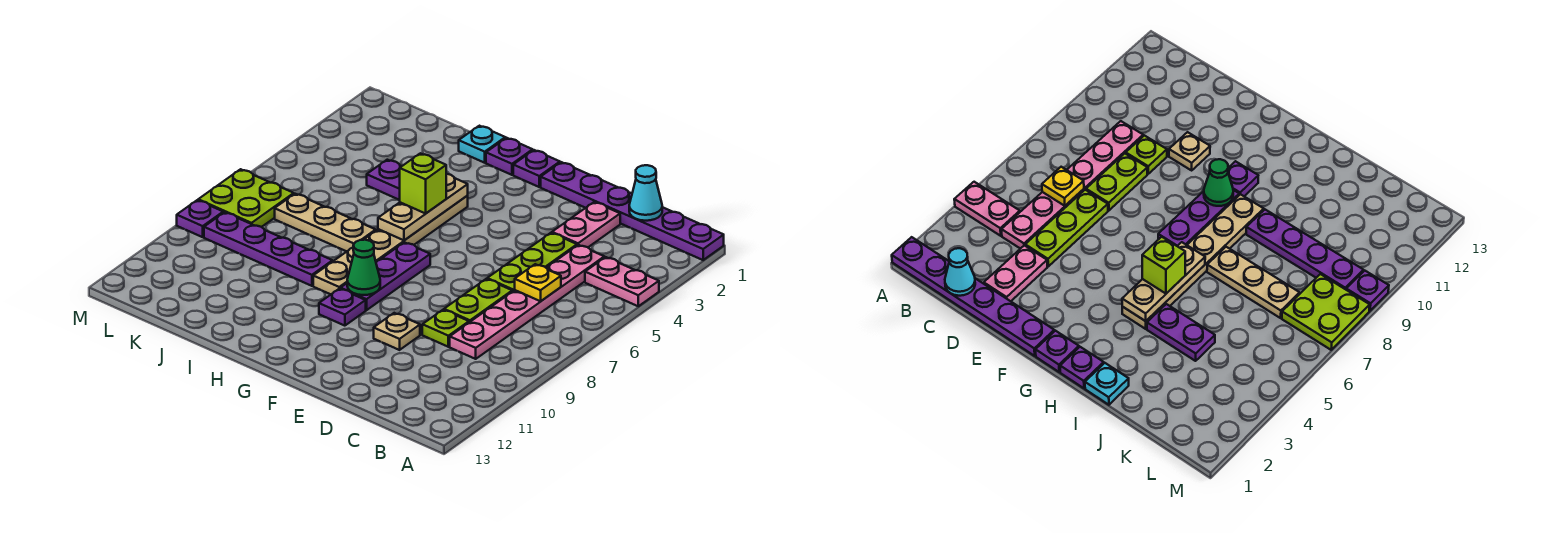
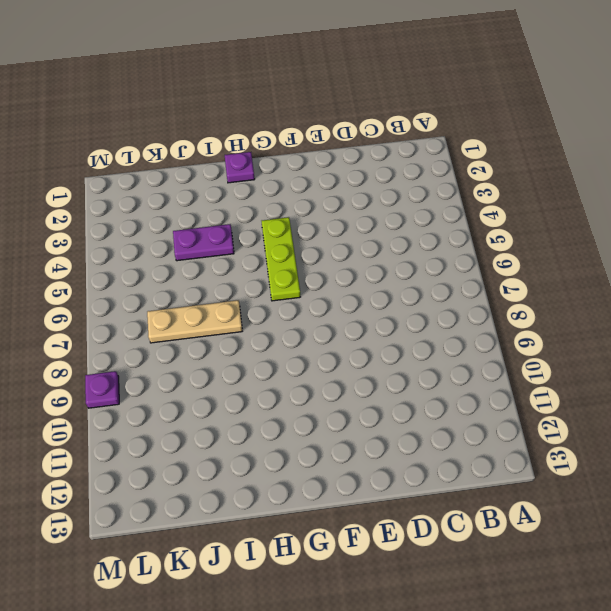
lime 1x3 plate [262,217,300,301] -> lime 1x3 plate moved to [487,233,577,292]
none -> purple 1x6 plate [541,162,724,260]
none -> pink 1x2 plate [585,257,659,306]
none -> pink 1x6 plate [450,245,604,359]

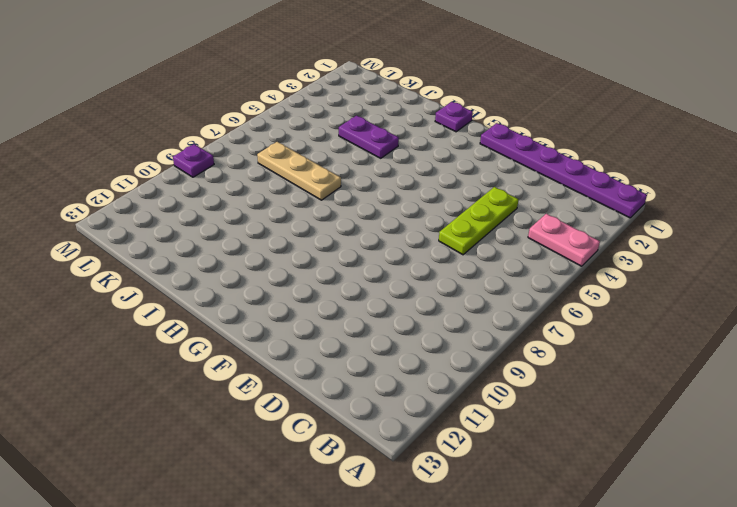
none -> pink 1x6 plate [450,245,604,359]
none -> pink 1x2 plate [552,202,620,247]
none -> lime 1x2 plate [444,279,512,322]

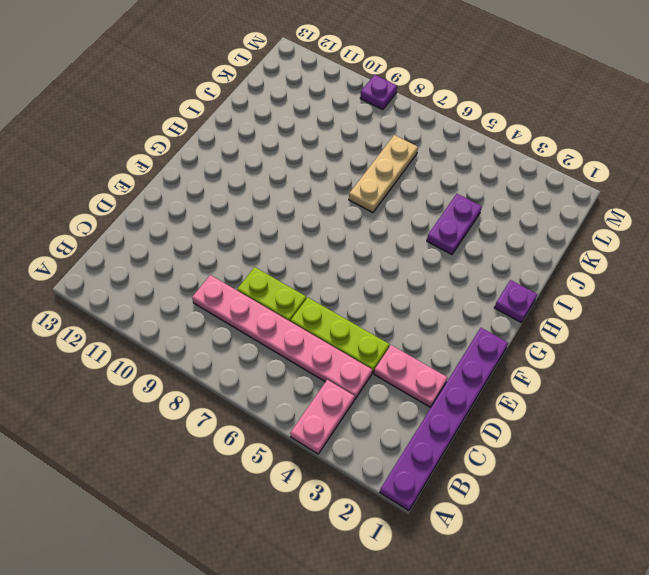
none -> lime 1x1 plate [422,310,469,347]
none -> tan 1x1 plate [374,313,420,350]
none -> purple 1x1 plate [513,150,560,187]

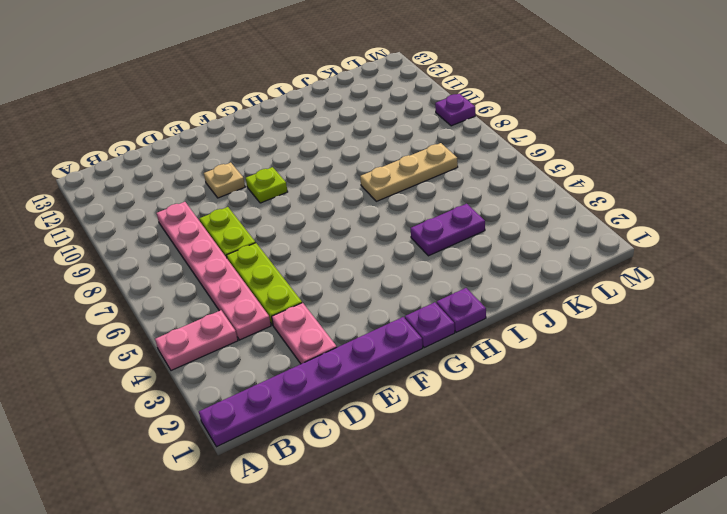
lime 1x1 plate [246,167,288,203] -> lime 1x1 plate moved to [422,310,469,347]
none -> purple 1x3 plate [341,242,430,310]
none -> purple 1x1 plate [319,288,366,326]
none -> tan 1x6 plate [313,196,468,294]

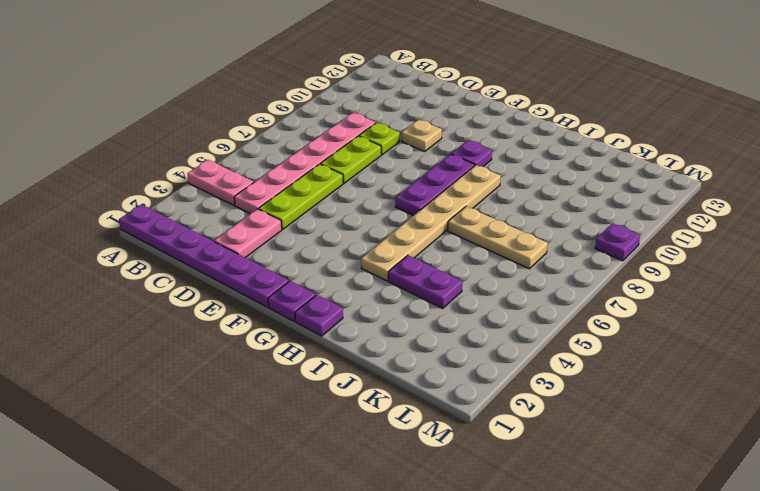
none -> cyan 1x1 plate [459,126,505,163]
none -> purple 1x4 plate [204,212,332,286]
none -> lime 2x2 plate [198,169,294,227]

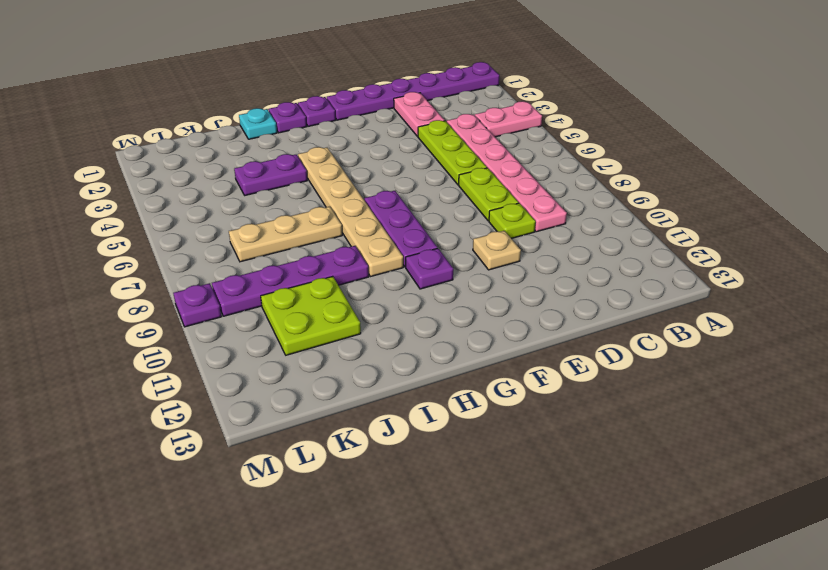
lime 2x2 plate [261,276,361,355] -> lime 2x2 plate moved to [198,169,294,227]
none -> cyan 1x1 cone [629,165,662,221]
none -> yellow 1x1 plate [515,264,561,301]
none -> green 1x1 cone [347,240,380,295]

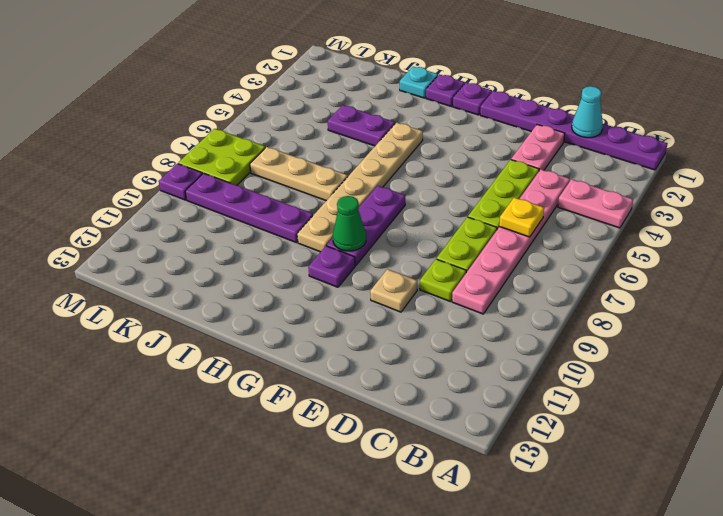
none -> tan 1x3 plate [378,174,468,240]
none -> lime 1x1 brick [400,153,446,213]

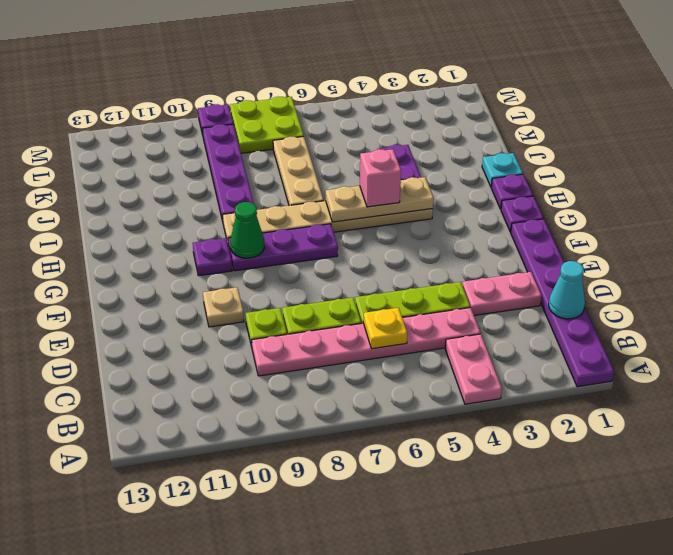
pink 1x1 brick [360,149,401,207] -> lime 1x1 brick [400,153,446,213]

